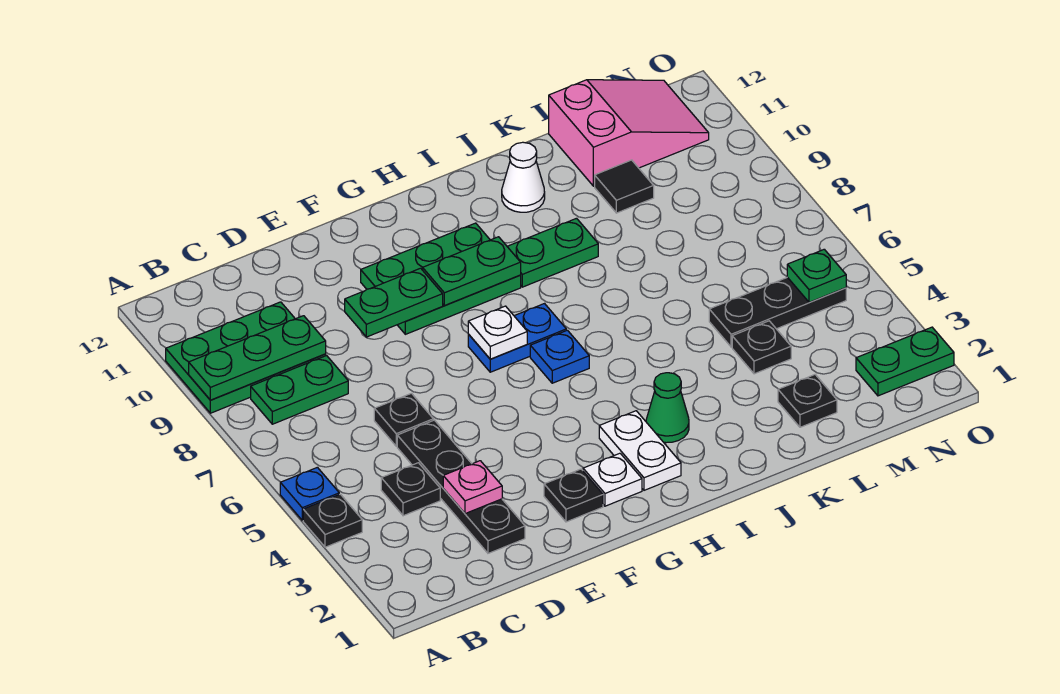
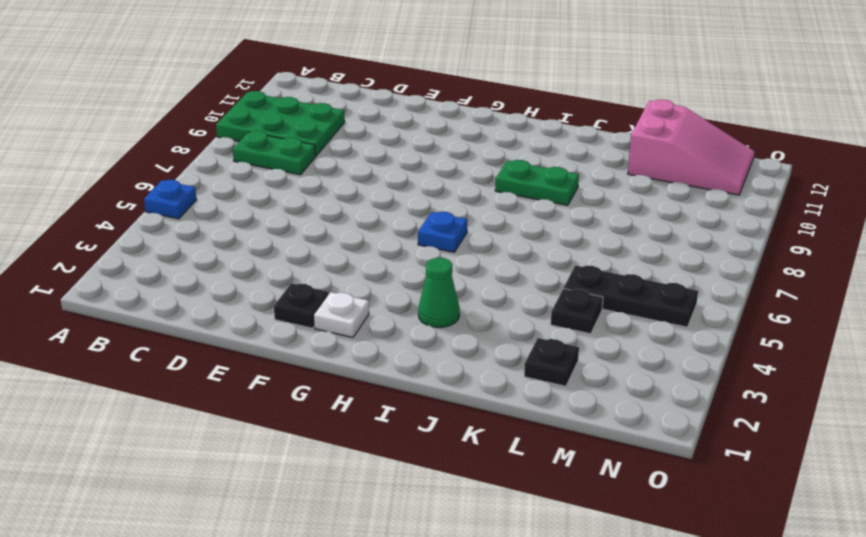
none -> black 1x1 plate [303,494,362,547]
none -> black 1x1 plate [381,463,440,516]
none -> black 1x4 plate [397,420,525,553]

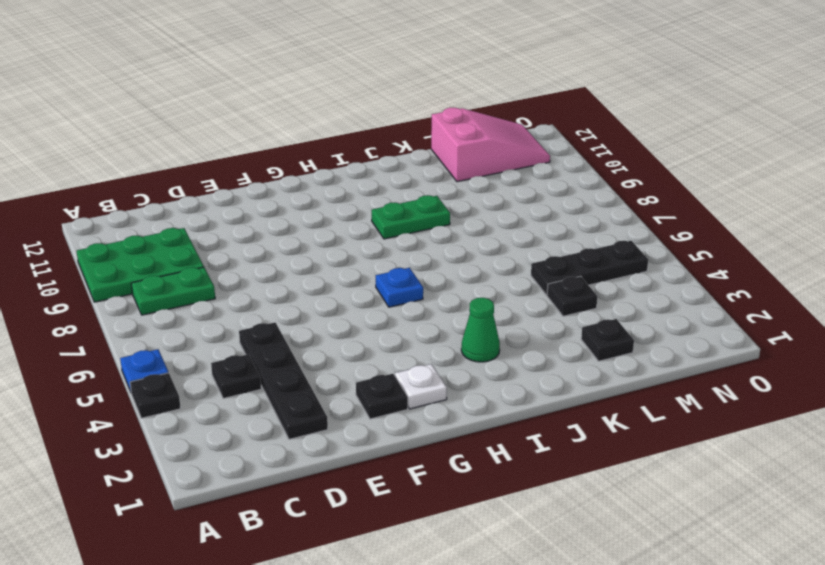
none -> black 1x1 plate [374,393,433,446]
none -> green 2x3 plate [361,223,521,334]
none -> blue 1x2 plate [468,304,566,372]

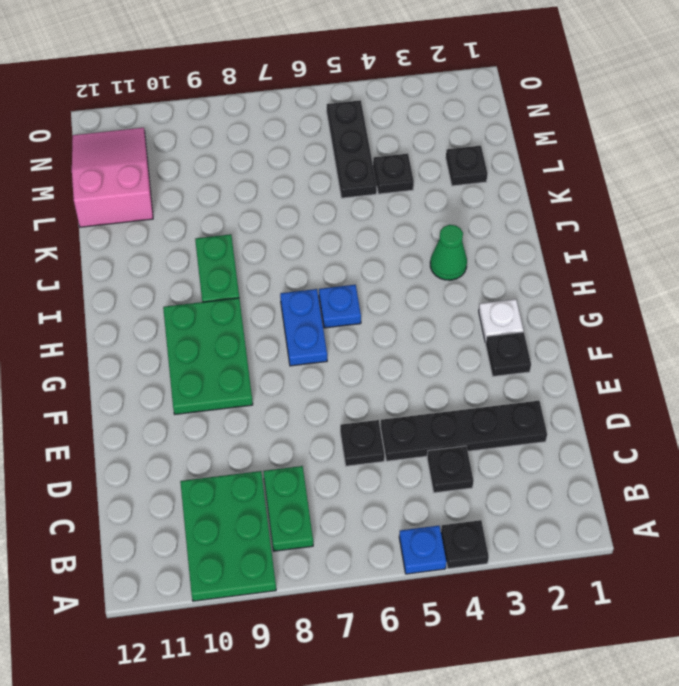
none -> white 1x2 plate [599,411,681,490]
none -> white 1x1 cone [502,142,545,212]
none -> black 1x1 tile [595,160,654,213]

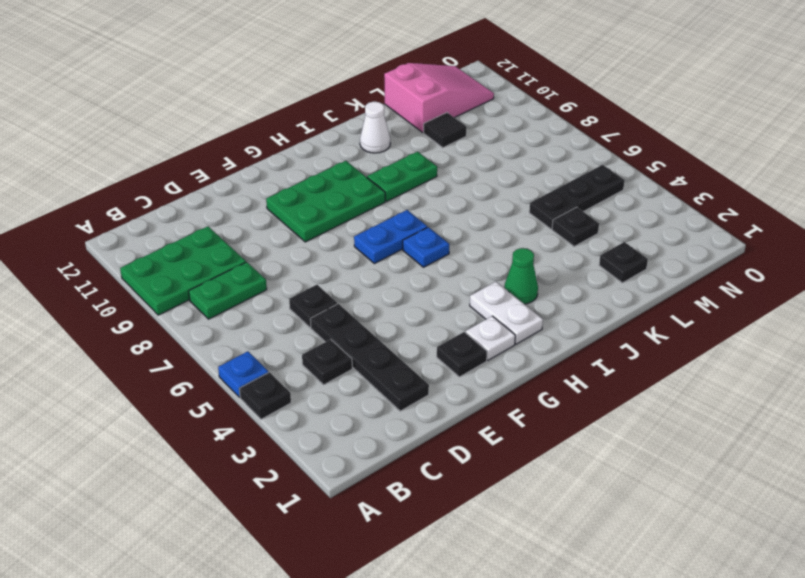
none -> green 1x2 plate [856,327,954,396]
none -> green 1x3 plate [189,316,326,400]
none -> pink 1x1 plate [443,461,502,514]

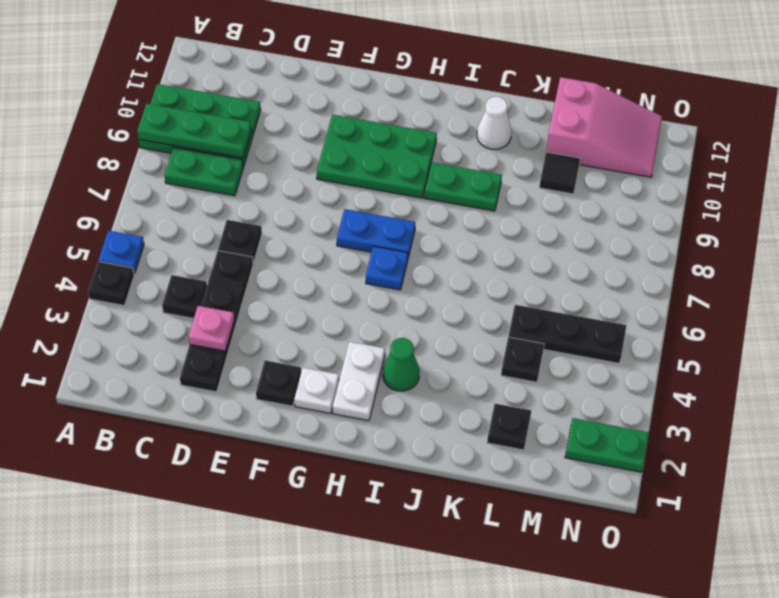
none -> green 1x2 plate [345,268,443,337]
none -> white 1x1 plate [468,306,527,359]
none -> green 1x2 plate [423,237,521,306]

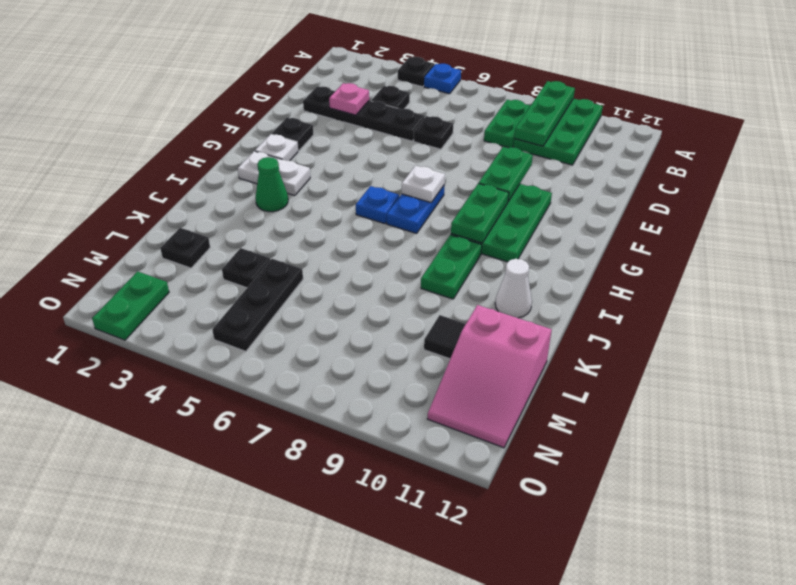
none -> green 1x1 plate [787,249,846,303]

